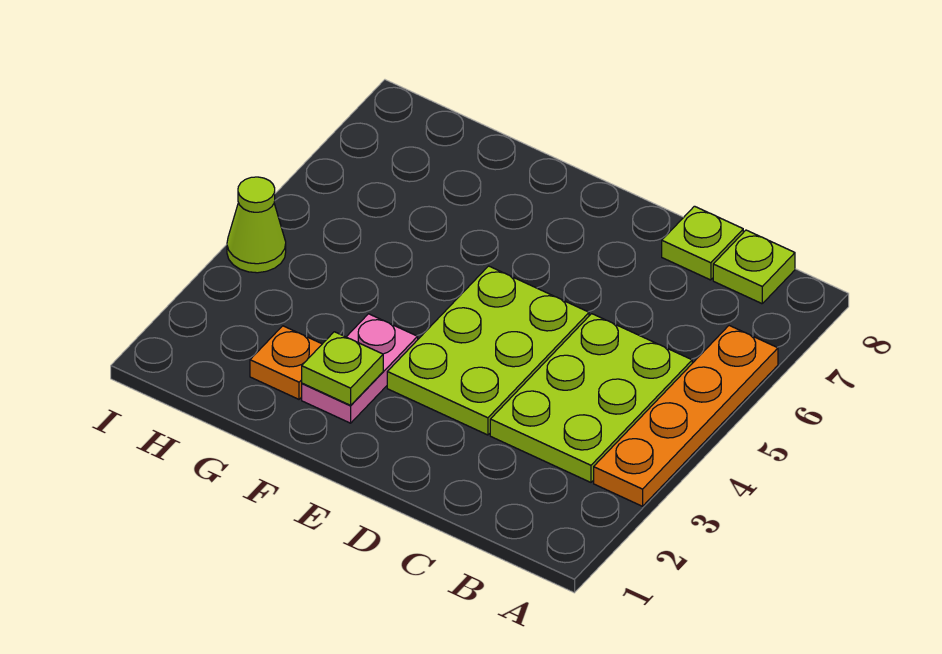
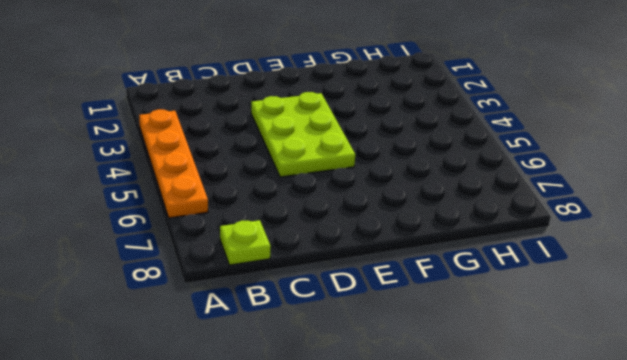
none -> lime 2x3 plate [490,314,692,482]
none -> lime 1x1 plate [662,206,743,280]

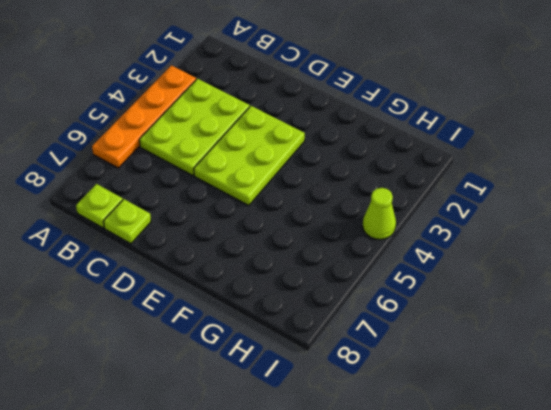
none -> pink 1x2 plate [302,314,418,423]
none -> orange 1x1 plate [250,326,322,399]

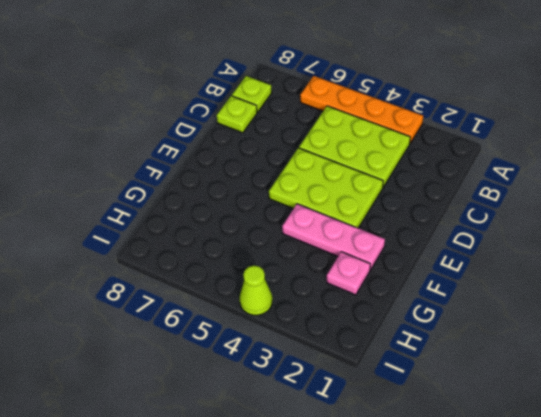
pink 1x3 plate [282,204,385,270] -> pink 1x2 plate [302,314,418,423]
pink 1x1 plate [327,252,370,295] -> orange 1x1 plate [250,326,322,399]
none -> lime 1x1 plate [302,332,383,405]

